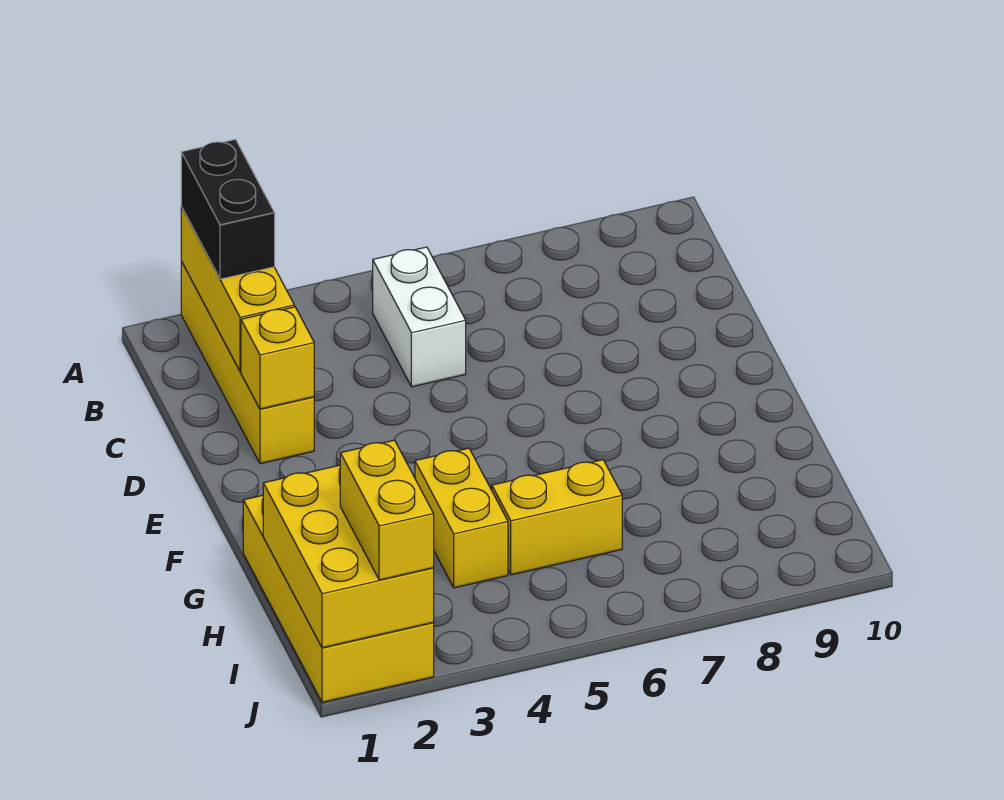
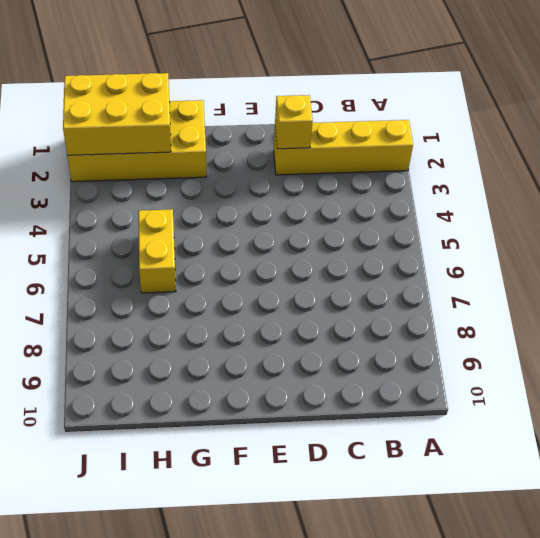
none -> white 1x2 brick [373,247,466,387]
none -> yellow 1x2 brick [415,448,508,588]

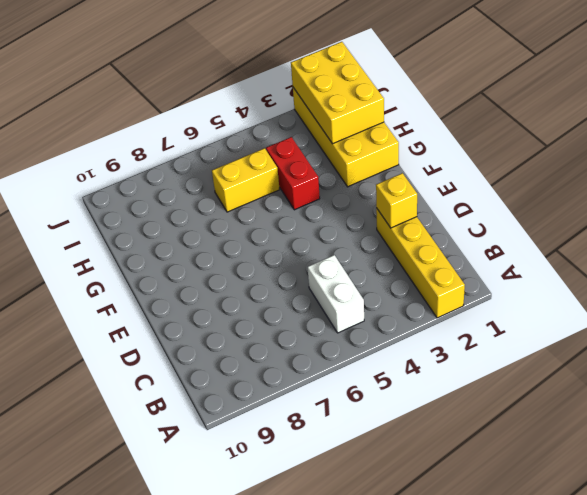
red 1x2 brick [266,137,320,210] -> yellow 1x2 brick [415,448,508,588]
none -> yellow 1x3 brick [181,207,294,371]
none -> black 1x2 brick [181,139,275,279]

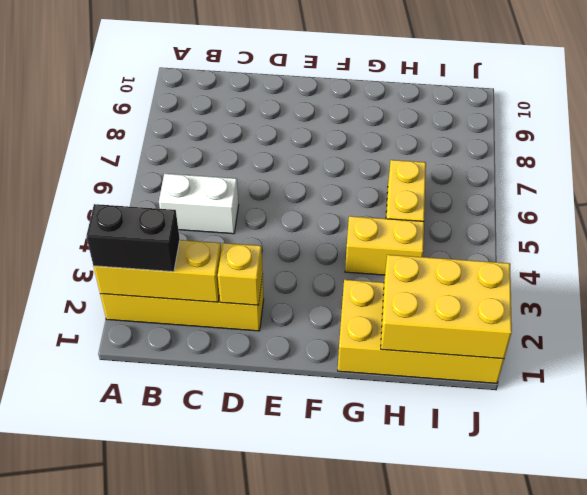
none -> yellow 1x2 brick [340,440,434,580]

